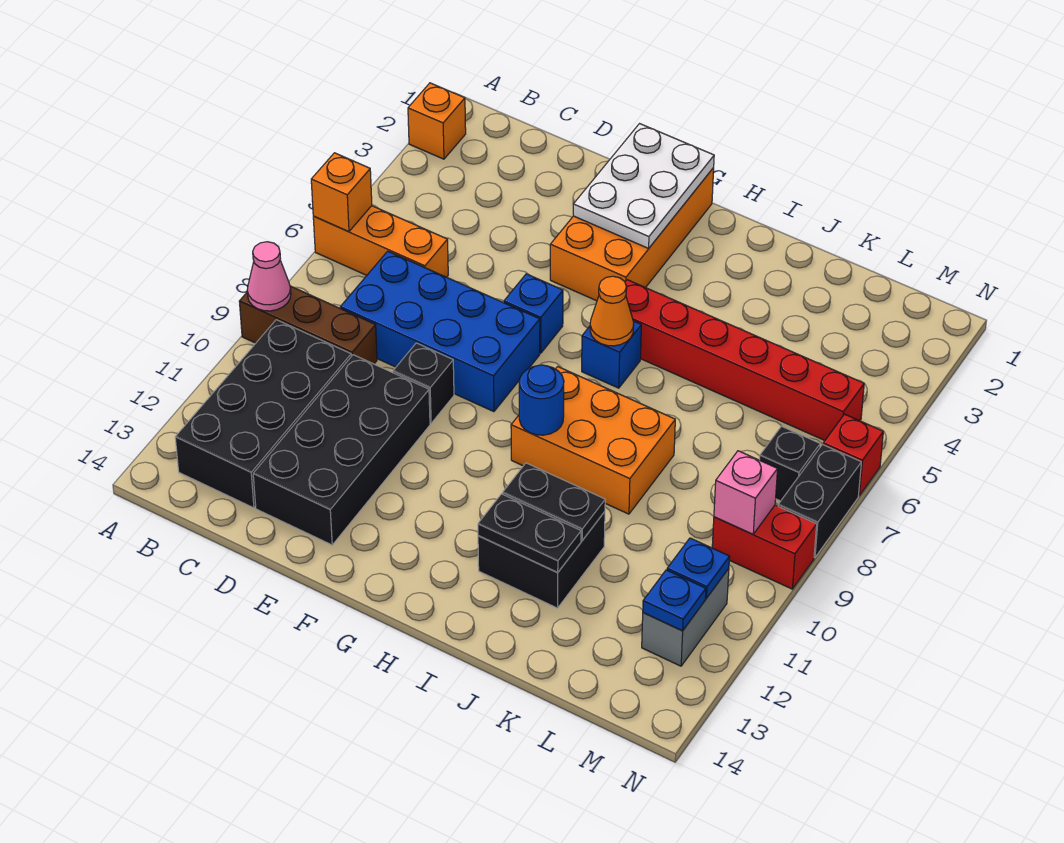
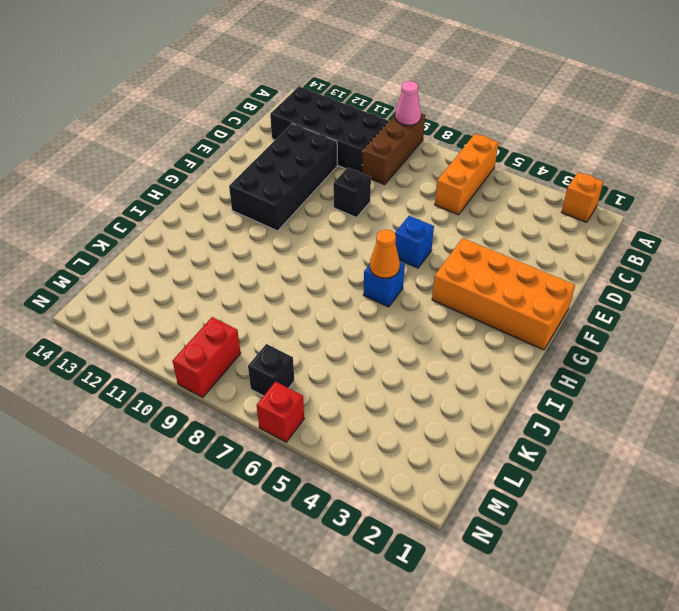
black 2x4 brick [229,124,337,231] -> black 2x4 brick turned to [253,355,430,545]
none -> blue 2x4 brick [340,251,540,412]
none -> red 1x6 brick [625,280,864,440]
none -> orange 2x3 brick [511,367,675,514]

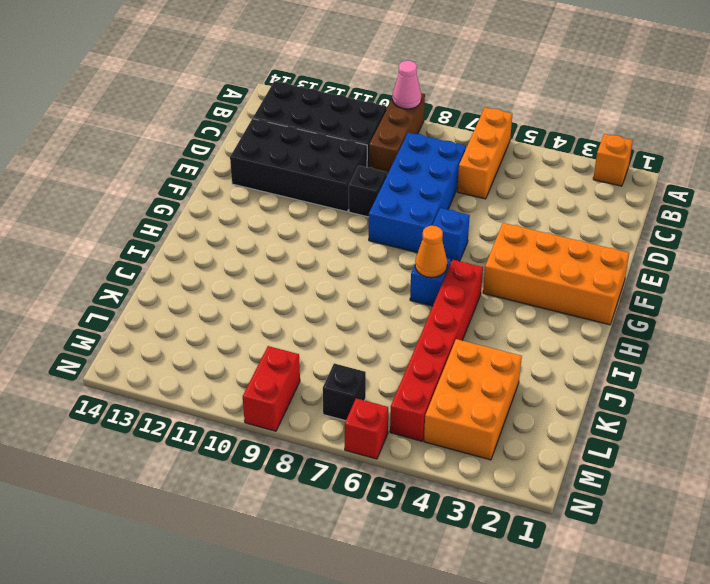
orange 2x3 brick [424,339,522,460] -> orange 2x3 brick moved to [511,367,675,514]
none -> black 2x2 brick [478,512,605,608]
none -> grey 1x2 brick [642,569,729,666]
none -> black 1x2 brick [778,444,861,558]

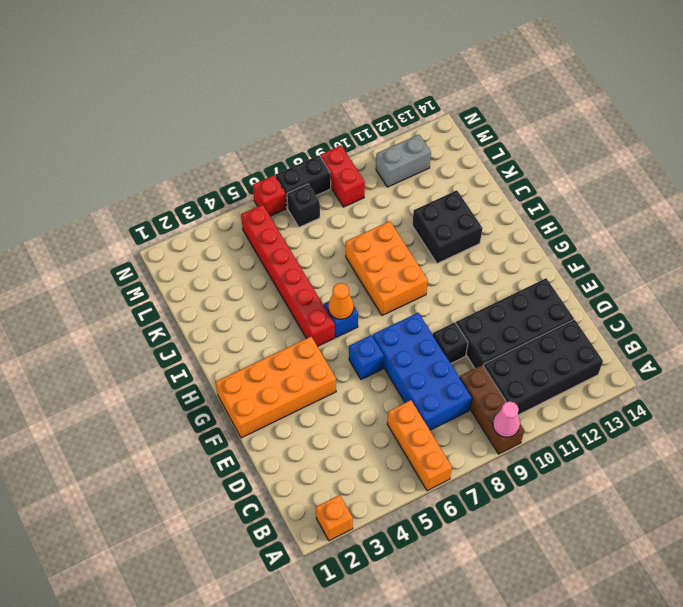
none -> orange 1x1 brick [311,153,372,232]
none -> white 2x3 plate [573,124,714,248]
none -> blue 1x1 round brick [519,365,564,435]

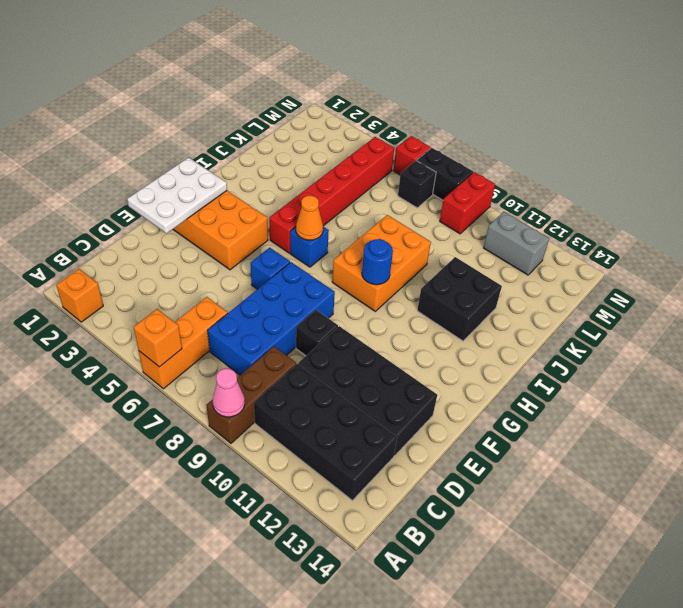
white 2x3 plate [127,158,227,233] -> white 2x3 plate turned to [573,124,714,248]
none -> black 1x2 plate [503,463,605,541]
none -> black 1x2 plate [478,494,581,572]
none -> pink 1x1 brick [714,451,778,534]

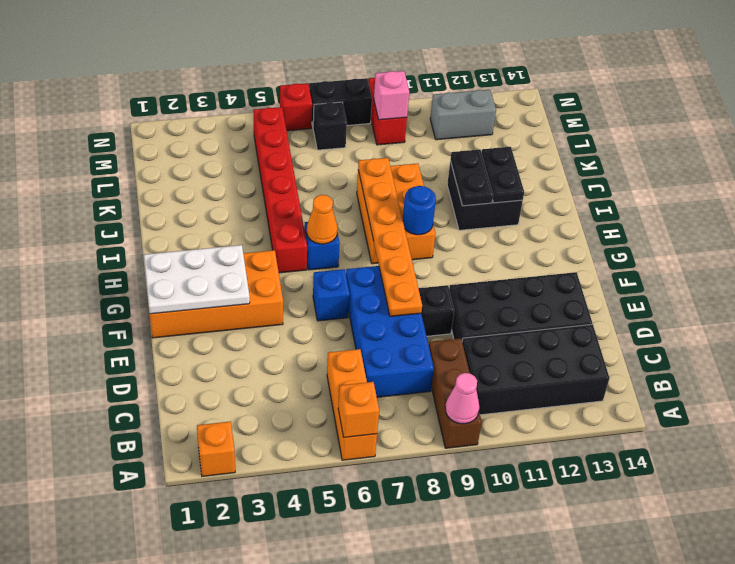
orange 1x6 plate [358,158,422,317] -> none
none -> blue 1x1 plate [667,538,730,598]
none -> blue 1x1 plate [643,570,706,631]

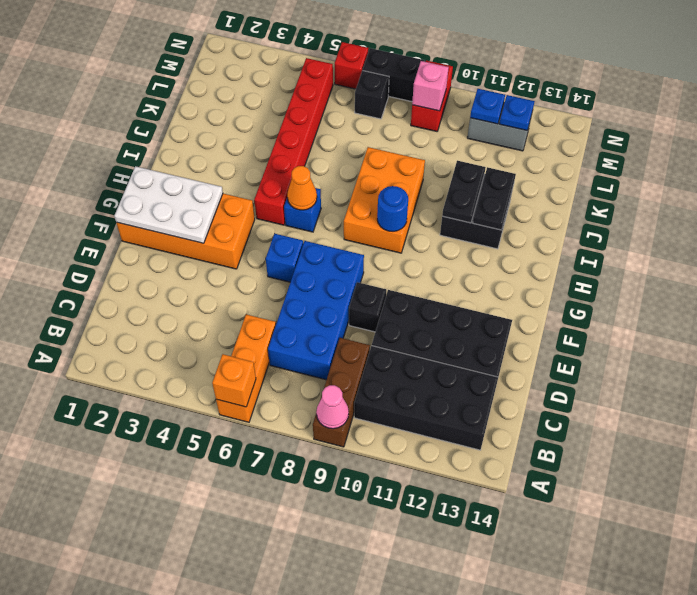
none -> orange 1x1 brick [408,83,466,159]

